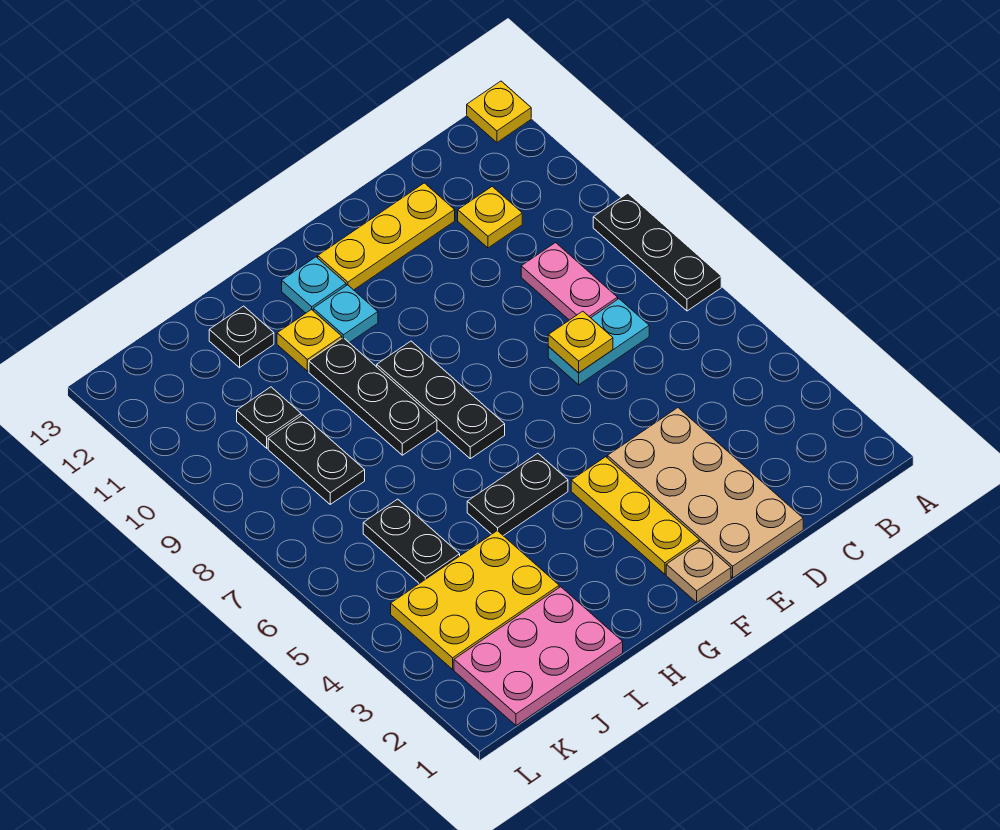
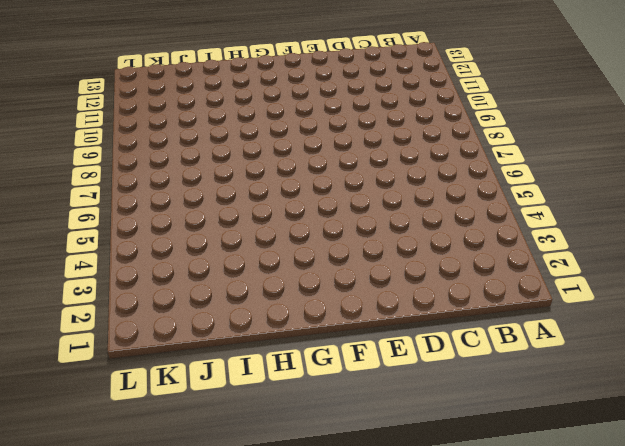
none -> black 1x3 plate [593,193,721,311]
none -> yellow 1x1 plate [467,81,531,142]
none -> cyan 1x2 plate [548,299,649,385]

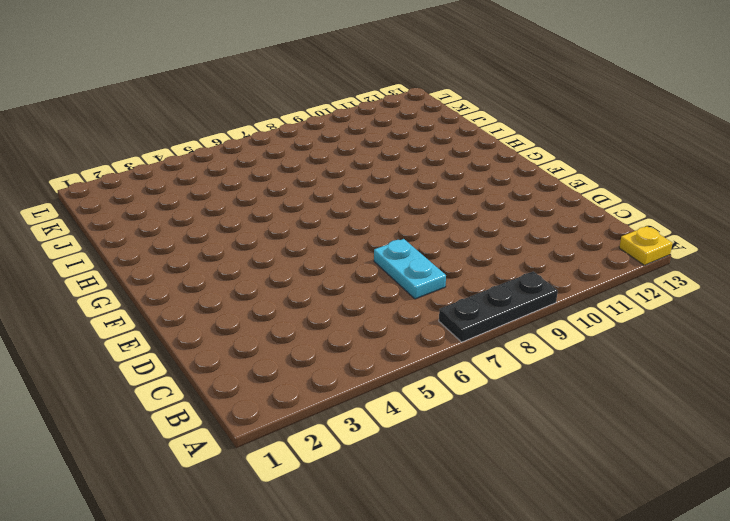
none -> pink 1x2 plate [521,243,618,320]
none -> yellow 1x1 plate [458,187,522,248]
none -> tan 2x4 plate [607,408,803,578]

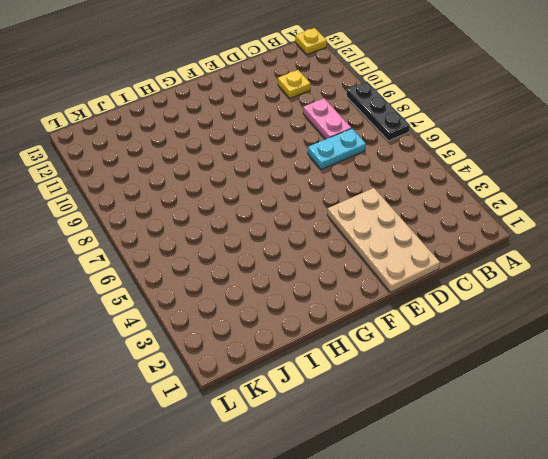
none -> yellow 1x3 plate [318,183,455,290]
none -> tan 1x1 plate [666,541,731,602]
none -> yellow 1x3 plate [571,457,699,574]

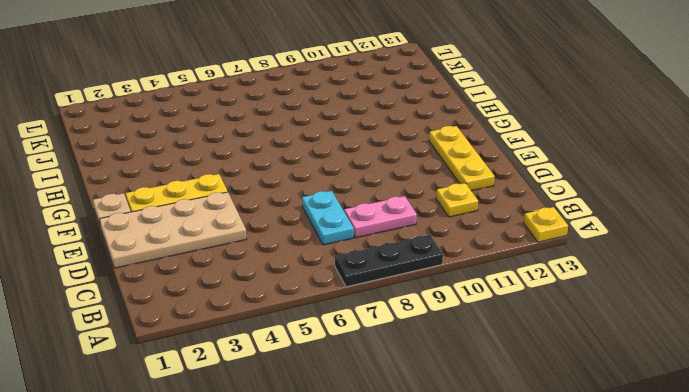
none -> black 1x2 plate [467,453,568,536]
none -> black 1x3 plate [377,341,505,459]
none -> cyan 1x1 plate [313,285,378,343]

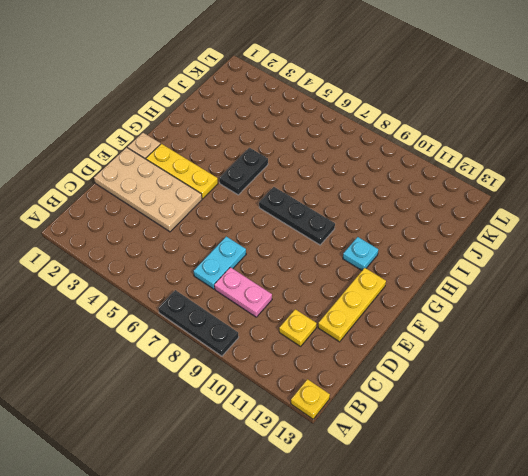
none -> cyan 1x1 plate [282,257,346,313]
none -> black 1x3 plate [309,338,437,455]
none -> yellow 1x1 plate [277,309,342,371]

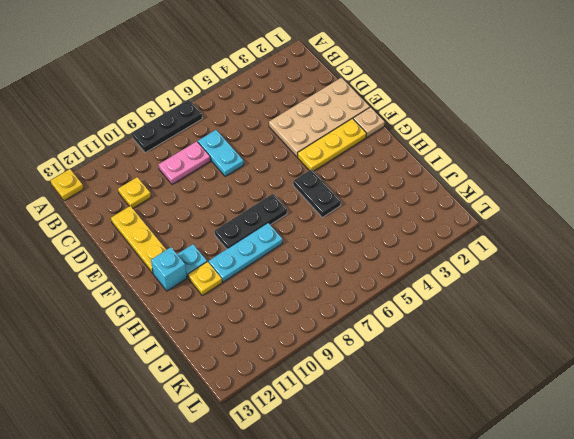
cyan 1x1 brick [151,247,187,291] -> cyan 1x1 plate [282,257,346,313]
cyan 1x3 plate [209,223,282,282] -> black 1x3 plate [309,338,437,455]
none -> pink 2x3 plate [454,587,623,725]
none -> yellow 2x3 plate [391,531,559,669]
none -> black 1x1 plate [209,306,274,368]

